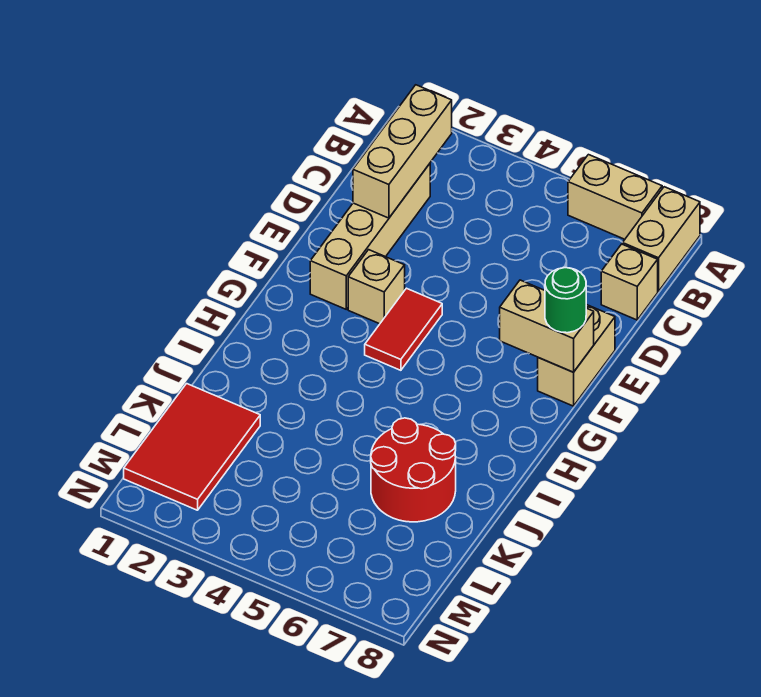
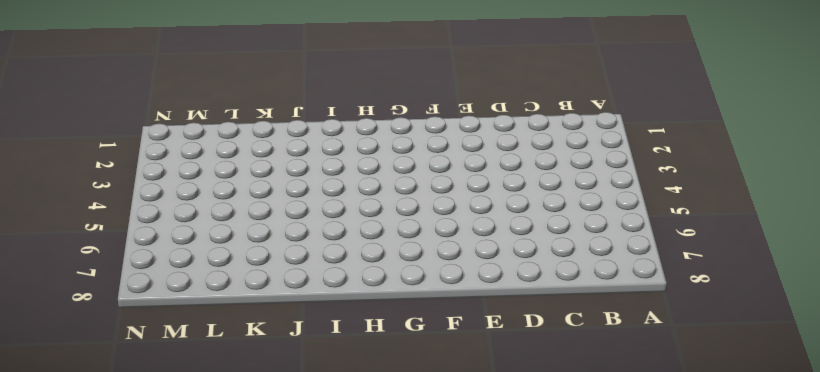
none -> tan 1x2 brick [568,155,662,239]
none -> tan 1x2 brick [623,187,700,291]
none -> tan 1x4 brick [310,164,430,309]

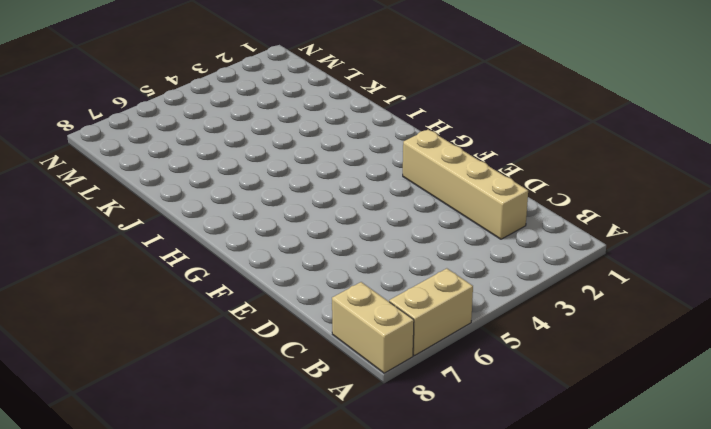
none -> tan 1x1 brick [601,244,658,320]
none -> tan 1x2 brick [538,305,615,406]
none -> tan 1x1 brick [348,250,405,324]

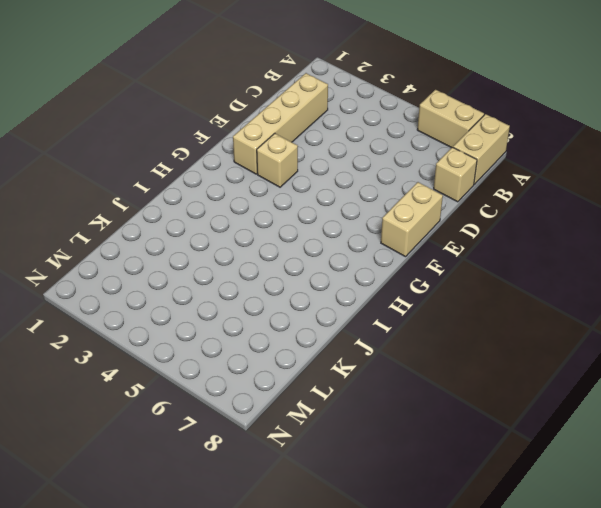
none -> red 1x2 tile [365,288,442,370]
none -> red 2x2 round brick [371,418,456,522]
none -> red 2x3 tile [124,384,260,510]

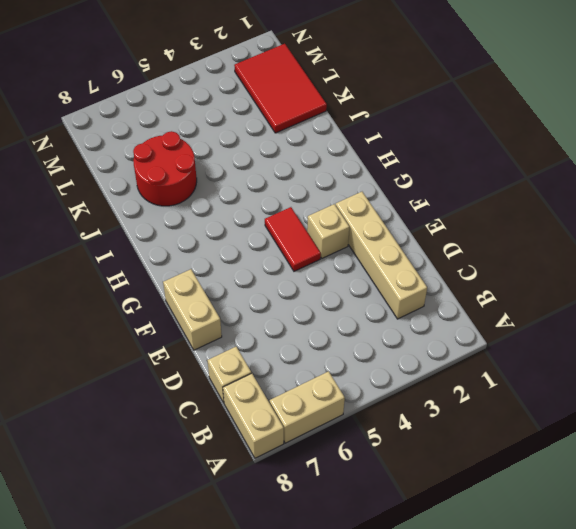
none -> tan 1x3 brick [353,85,452,218]
none -> tan 1x2 brick [500,280,594,372]
none -> green 1x1 round brick [545,268,586,333]

